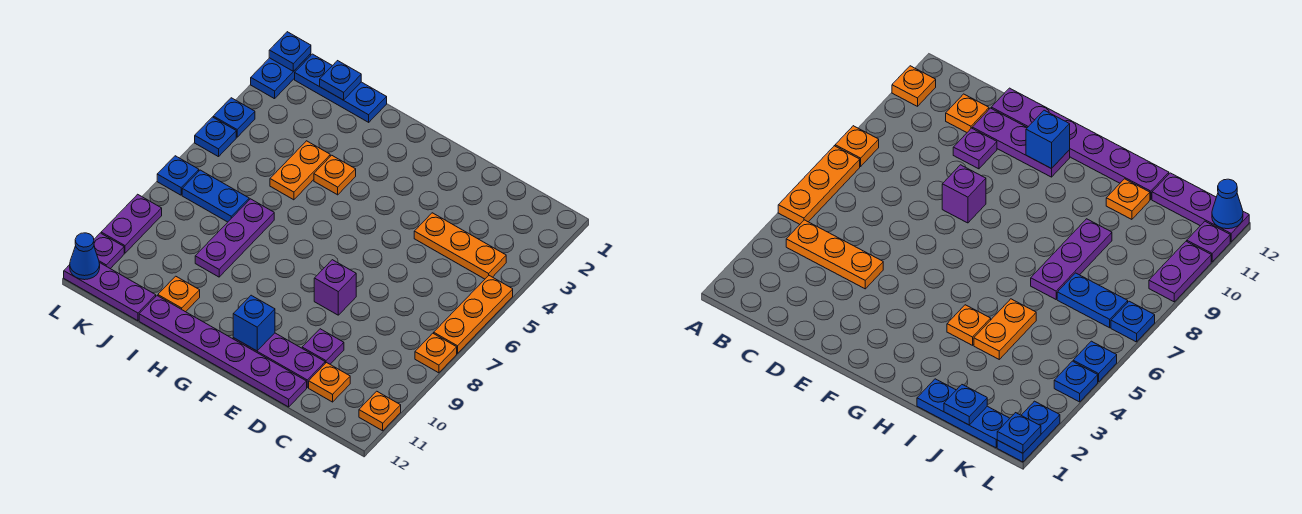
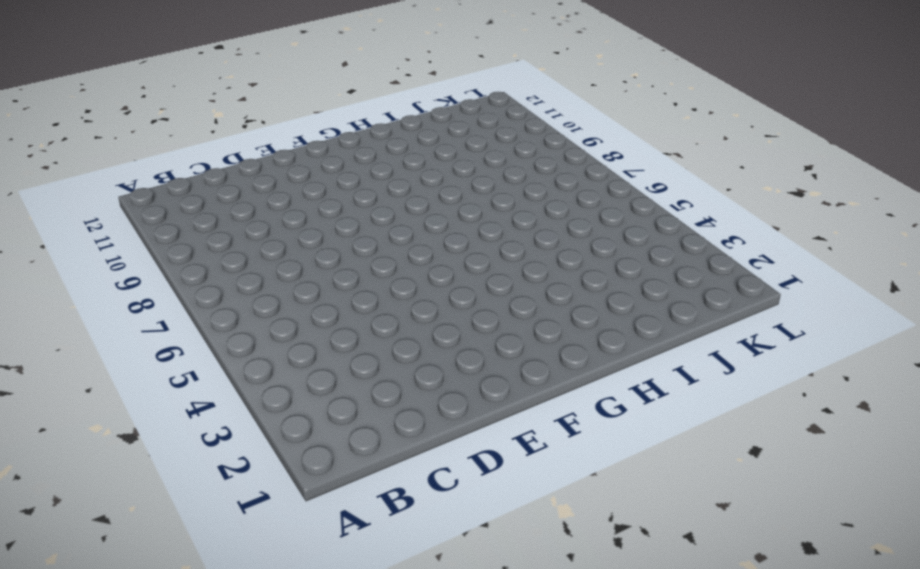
none -> orange 1x3 plate [434,276,513,353]
none -> orange 1x1 plate [415,333,457,373]
none -> orange 1x1 plate [359,391,401,431]

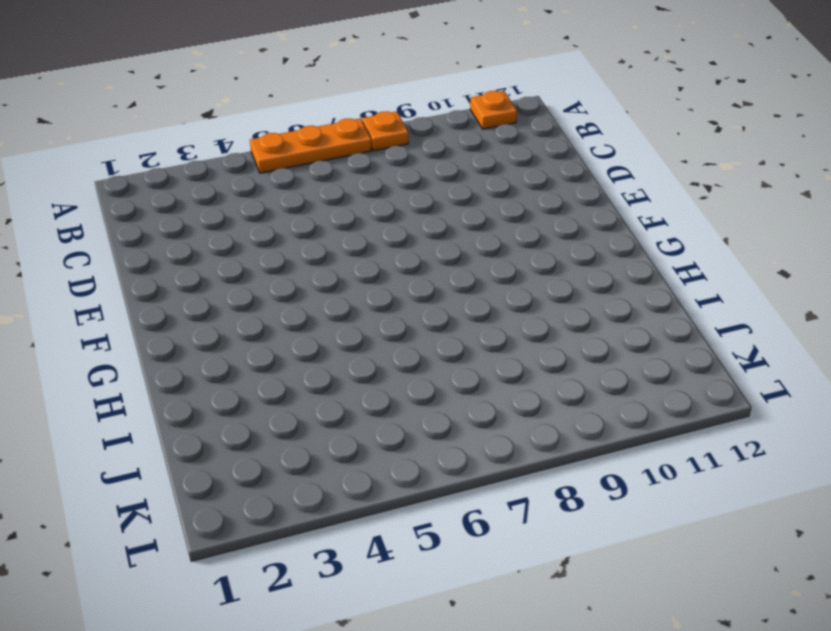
none -> orange 1x3 plate [414,213,506,279]
none -> orange 1x1 plate [309,363,350,402]
none -> purple 1x1 plate [302,329,344,364]

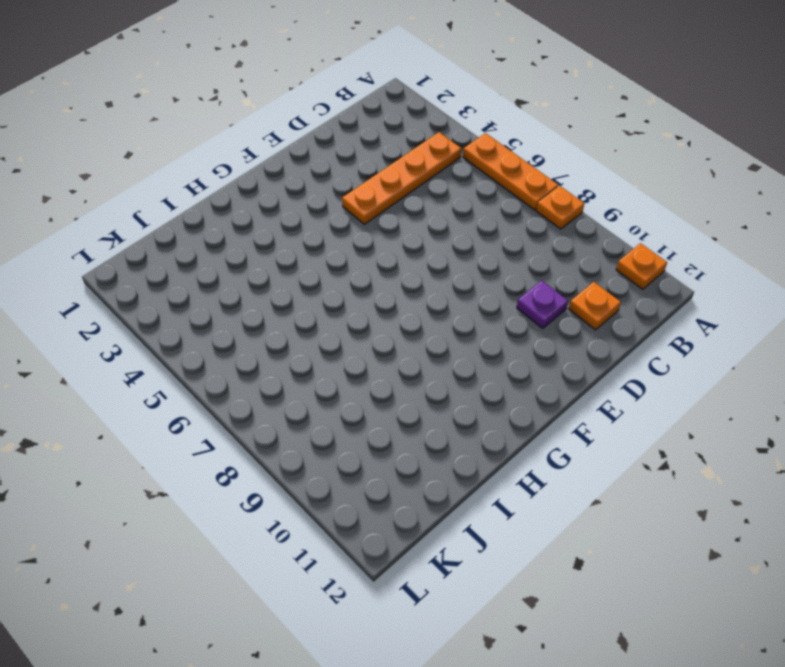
orange 1x4 plate [342,132,461,224] -> orange 1x3 plate [414,213,506,279]
none -> purple 1x3 plate [233,333,325,387]
none -> purple 1x6 plate [139,296,307,407]
none -> purple 1x1 brick [314,260,356,315]

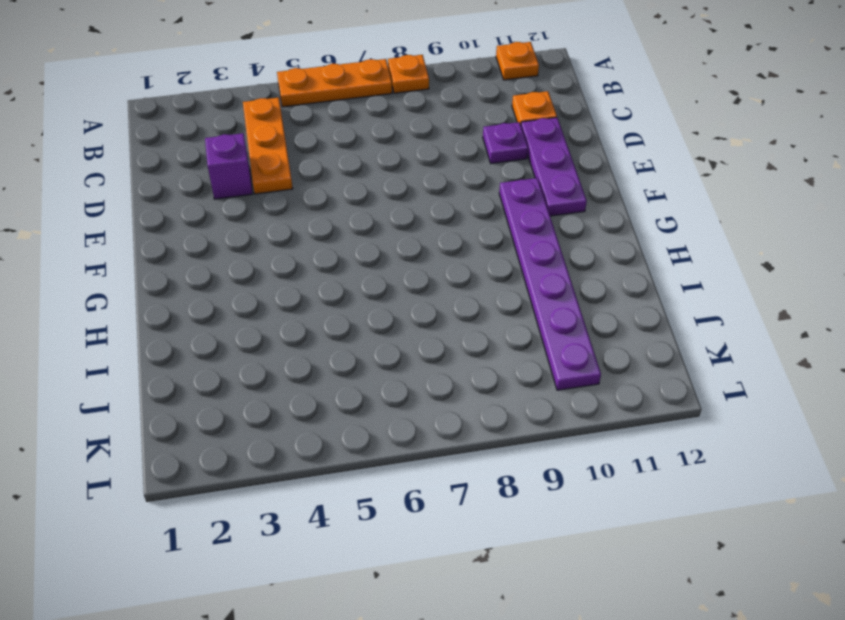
purple 1x1 brick [205,133,253,199] -> purple 1x1 brick moved to [314,260,356,315]
purple 1x6 plate [499,178,601,390] -> purple 1x6 plate moved to [139,296,307,407]
none -> orange 1x1 plate [314,155,356,195]
none -> blue 1x3 plate [295,54,387,122]
none -> orange 1x2 plate [270,141,330,200]

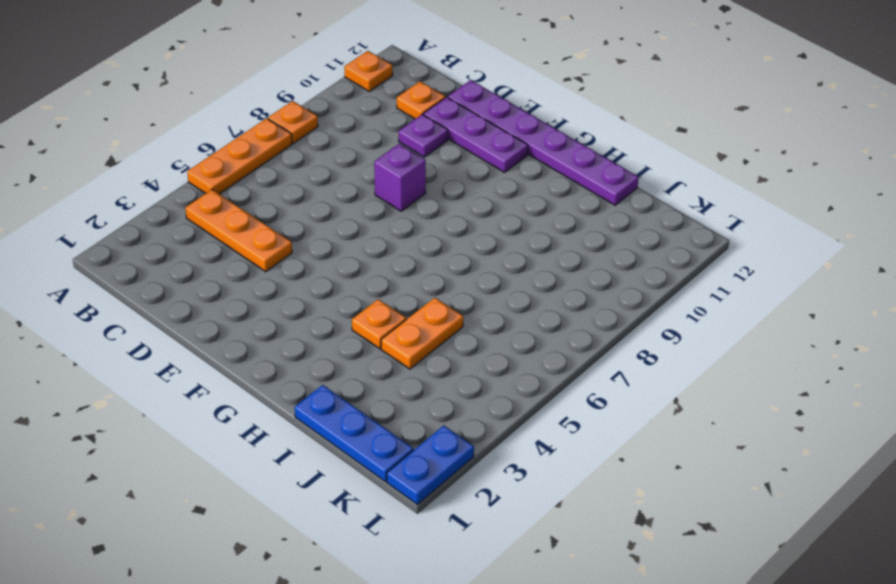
none -> purple 1x3 plate [195,199,274,277]
none -> orange 1x1 plate [158,276,200,312]
none -> blue 1x2 plate [182,170,249,222]

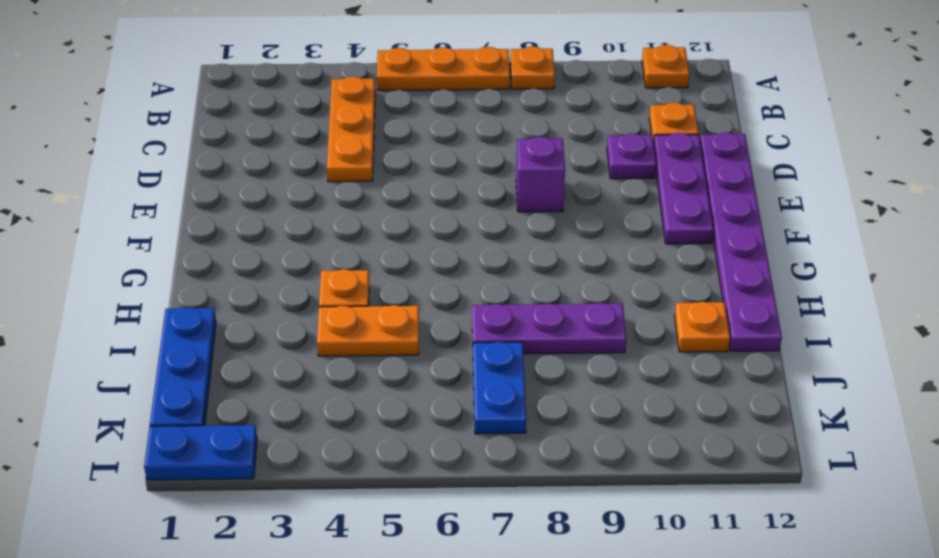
none -> purple 1x3 plate [64,263,156,321]
none -> blue 1x1 plate [213,98,255,137]
none -> blue 1x1 plate [195,117,236,157]

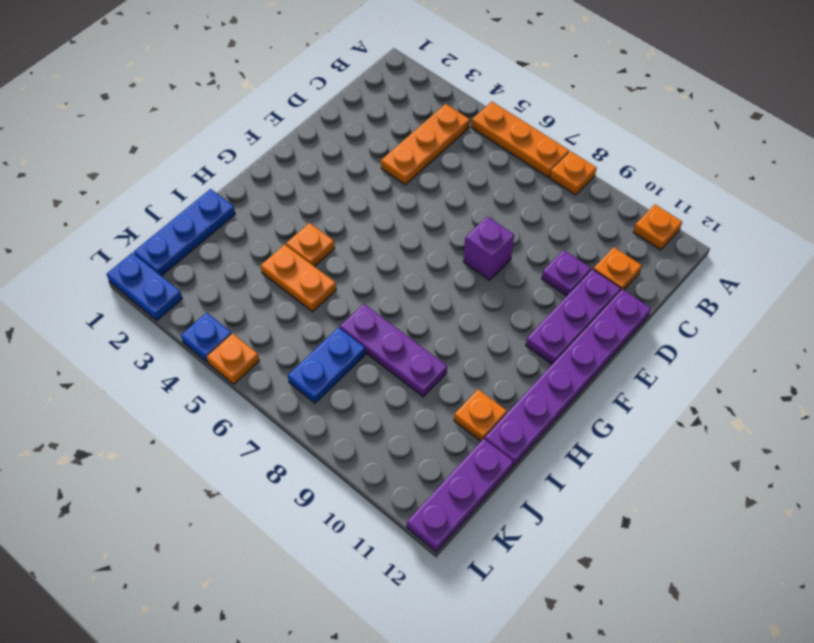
orange 1x1 plate [207,333,259,384] -> blue 1x1 plate [195,117,236,157]
none -> blue 1x1 plate [157,156,199,195]
none -> purple 1x2 plate [101,194,162,253]
none -> purple 1x1 plate [94,233,124,269]

